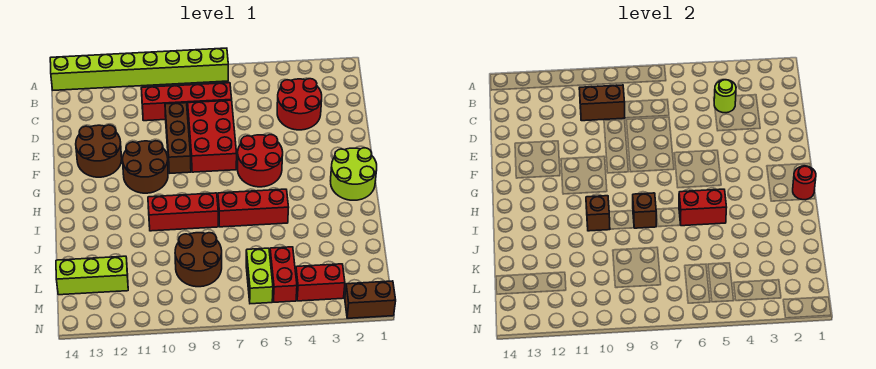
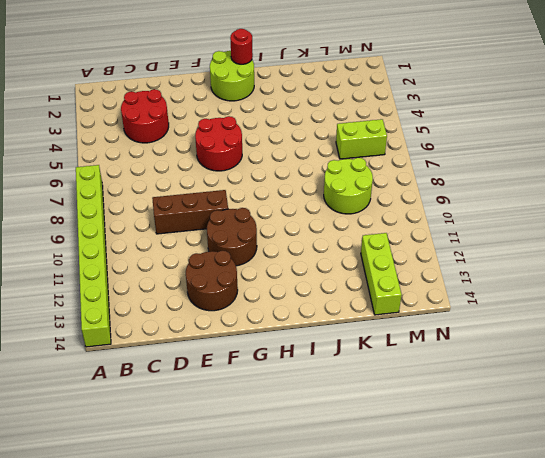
lime 2x2 round brick [324,158,373,214] -> brown 2x2 round brick [175,233,222,287]
none -> red 1x4 brick [141,83,232,121]
none -> red 2x3 brick [188,100,237,172]
none -> red 1x3 brick [218,189,289,227]

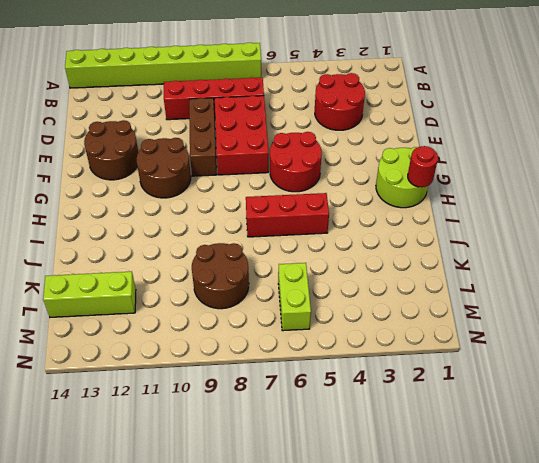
none -> red 1x3 brick [148,193,218,231]
none -> red 1x2 brick [270,247,297,302]
none -> red 1x2 brick [296,264,345,301]

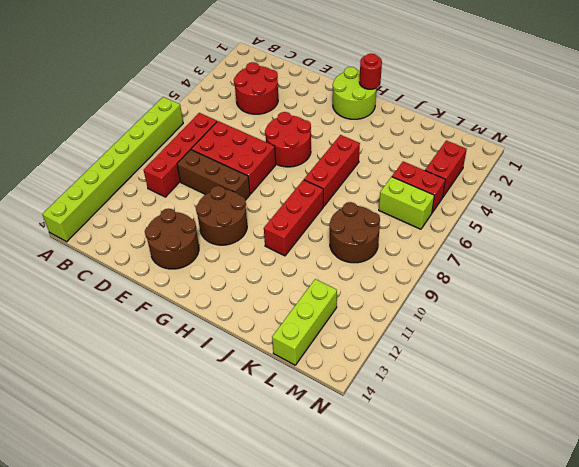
none -> brown 1x2 brick [345,281,396,318]
none -> lime 1x1 round brick [714,80,736,113]
none -> brown 1x2 brick [579,85,625,121]

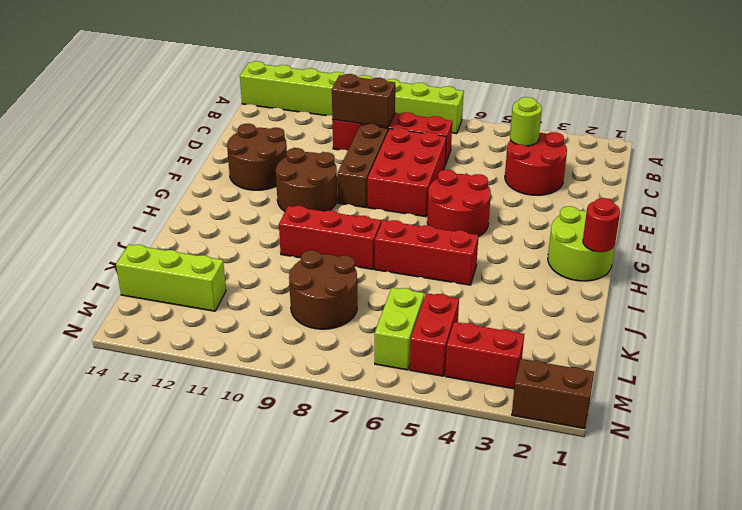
none -> red 1x2 brick [679,189,727,226]
none -> brown 1x1 brick [633,193,656,228]
none -> brown 1x1 brick [586,196,610,231]

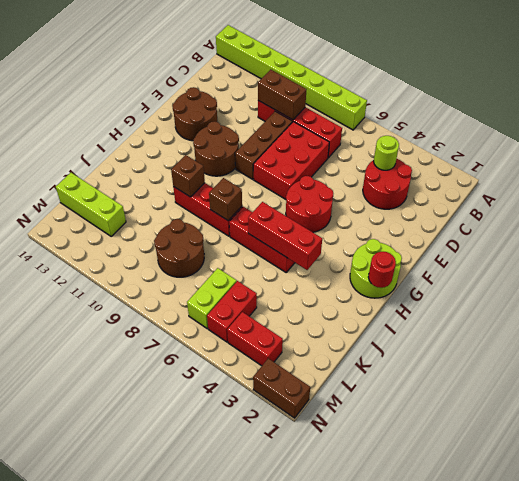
red 1x3 brick [248,202,322,270] -> red 1x2 brick [679,189,727,226]

